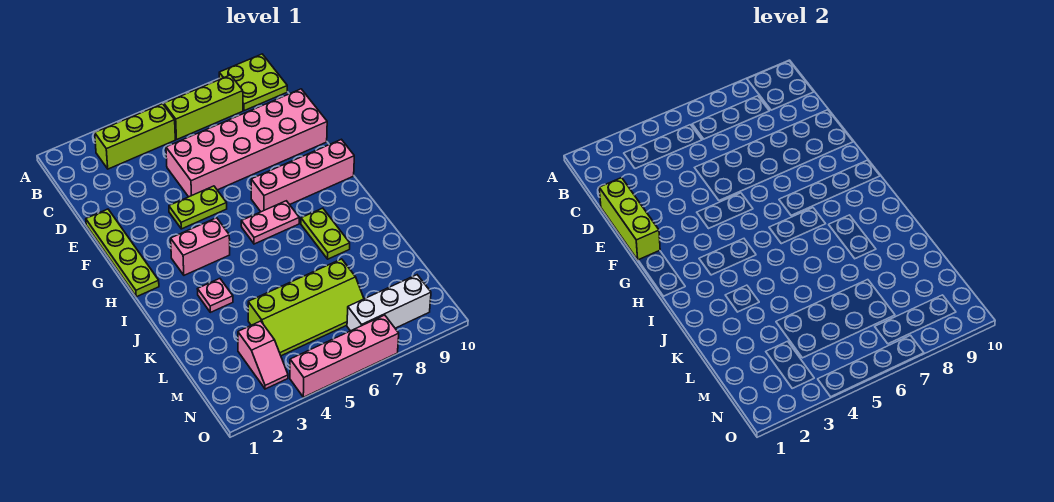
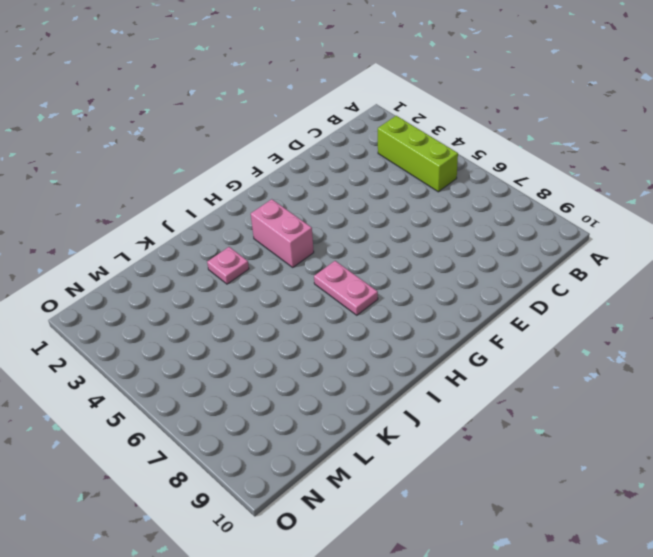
none -> lime 2x2 plate [219,54,287,111]
none -> lime 1x3 brick [164,75,243,139]
none -> pink 2x6 brick [166,89,327,197]

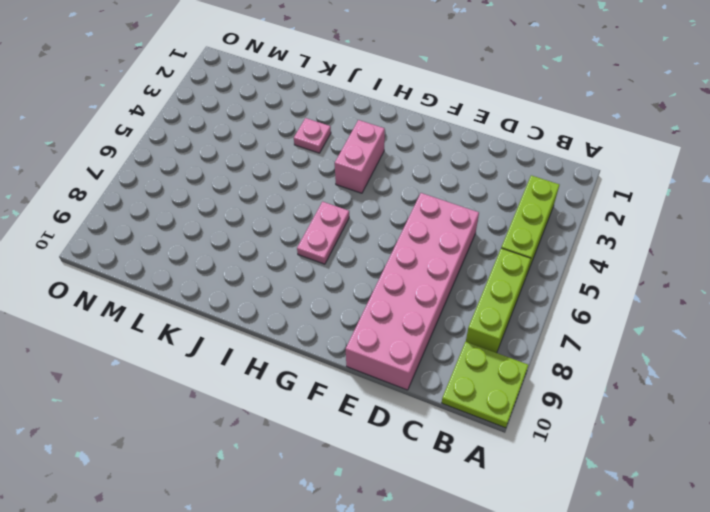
none -> lime 1x4 plate [86,209,159,297]
none -> lime 1x2 plate [169,186,227,229]
none -> pink 1x4 brick [251,139,354,212]

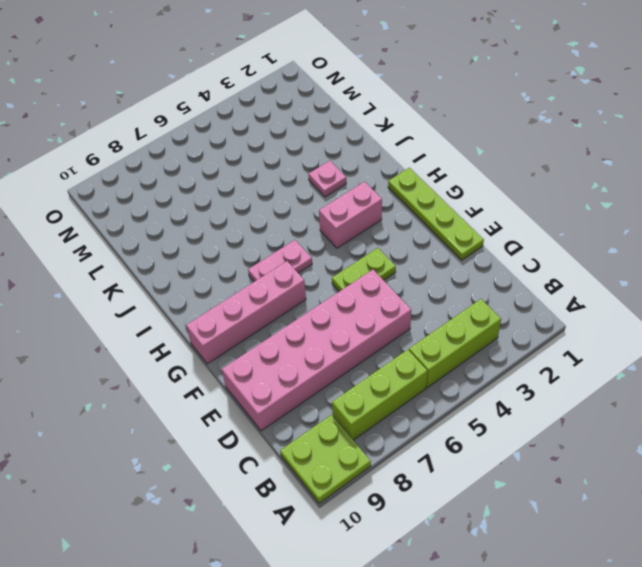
none -> lime 1x2 plate [301,208,350,259]
none -> lime 2x4 slope [248,259,364,356]
none -> pink 1x2 slope [238,321,288,389]

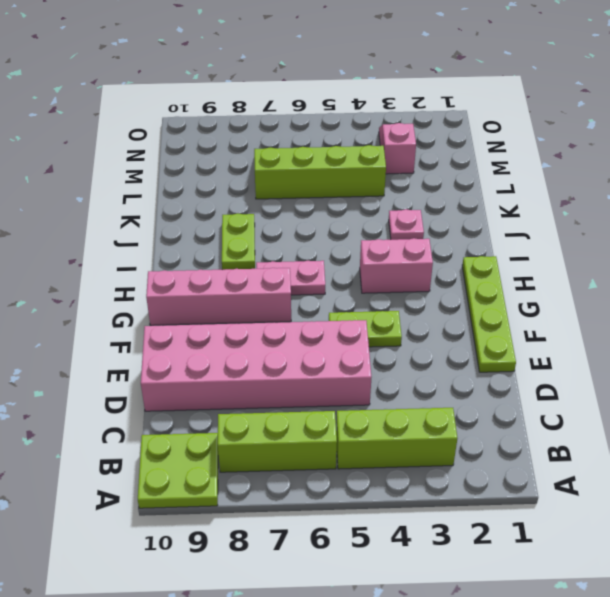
none -> white 1x3 brick [347,275,431,331]
none -> pink 1x4 brick [290,315,399,397]
none -> lime 1x3 brick [599,178,660,260]

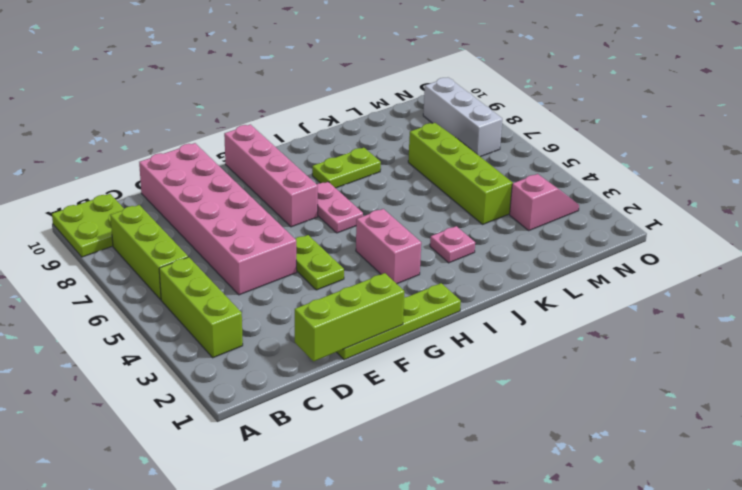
none -> pink 1x4 brick [290,315,399,397]

